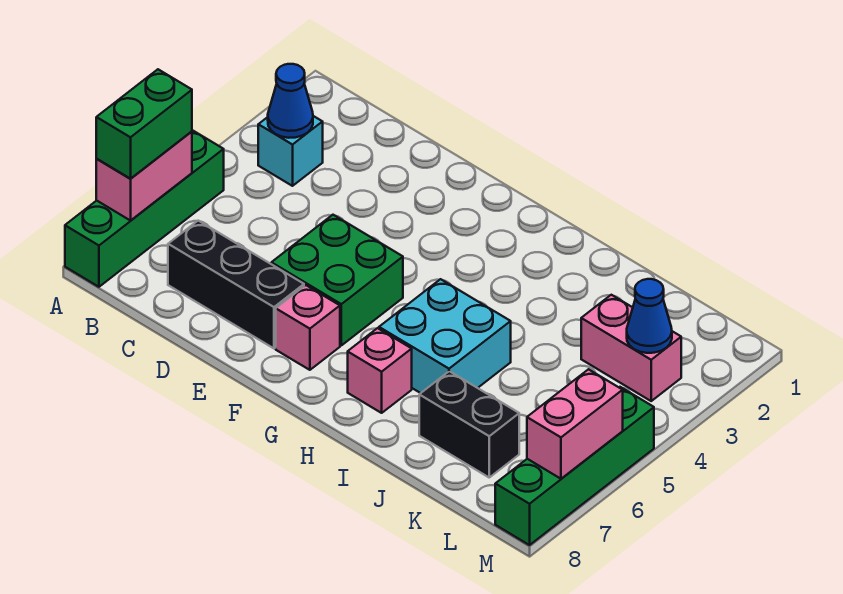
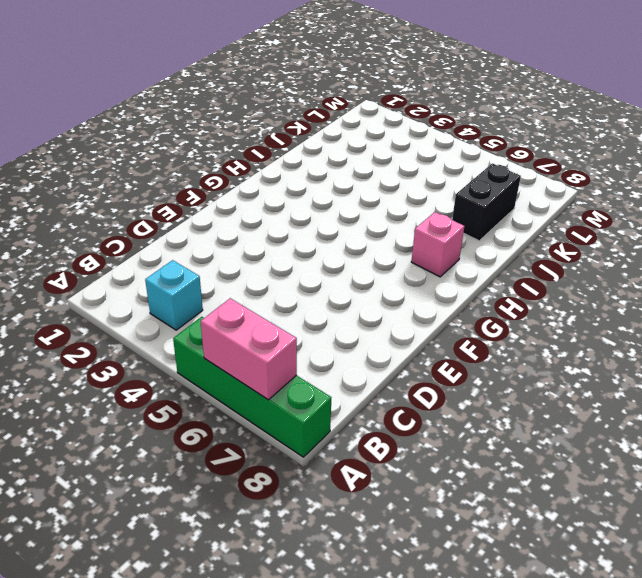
none -> black 1x3 brick [168,221,304,348]
none -> green 2x2 brick [271,215,403,345]
none -> pink 1x1 brick [276,285,340,370]

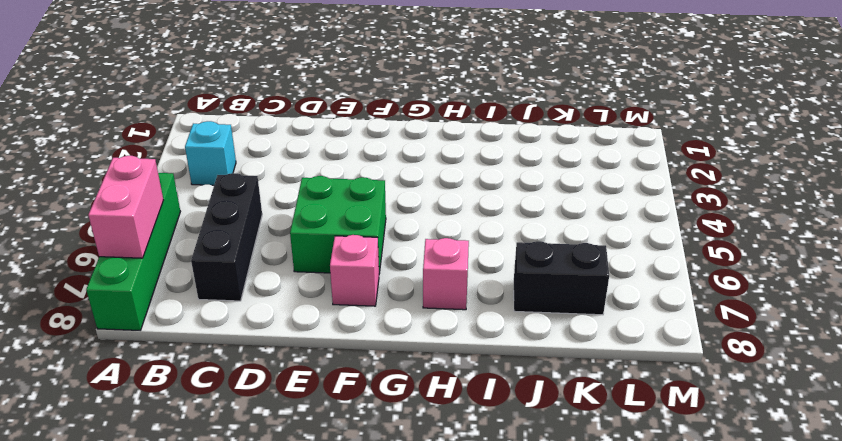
black 1x3 brick [191,173,262,301] -> black 1x3 brick turned to [168,221,304,348]
none -> cyan 2x2 brick [379,279,511,393]
none -> pink 1x2 brick [581,295,681,401]
none -> green 1x4 brick [495,387,654,545]

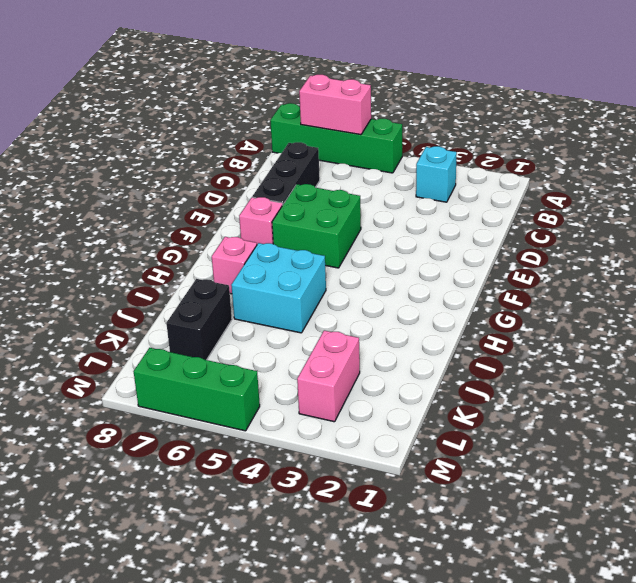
green 1x3 brick [133,348,260,431] -> green 1x4 brick [495,387,654,545]
none -> blue 1x1 cone [268,64,313,138]
none -> blue 1x1 cone [627,279,672,353]
none -> pink 1x2 brick [527,369,623,479]

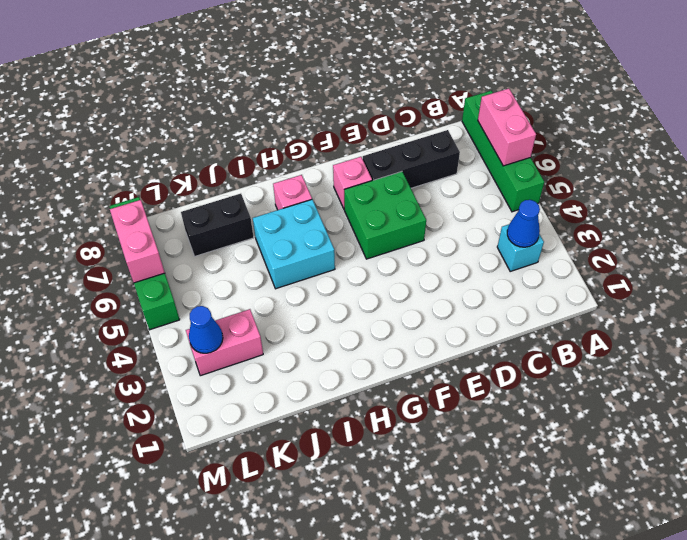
none -> green 1x2 brick [96,69,192,179]

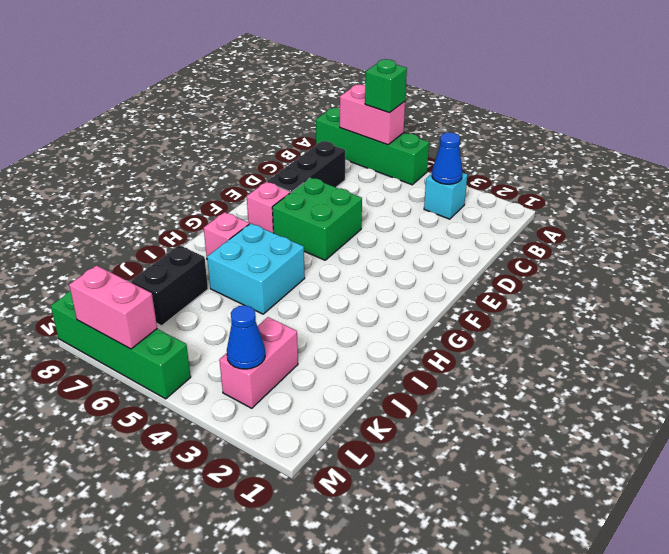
green 1x1 brick [365,59,407,113] -> green 1x2 brick [96,69,192,179]

